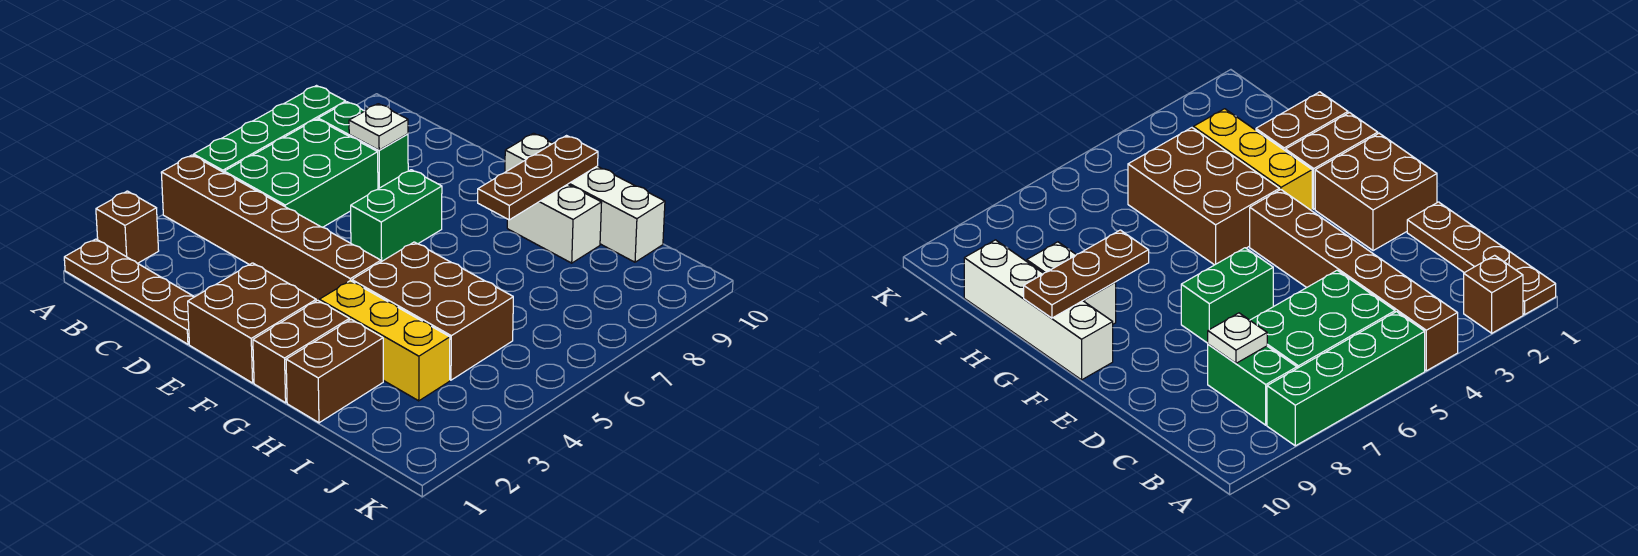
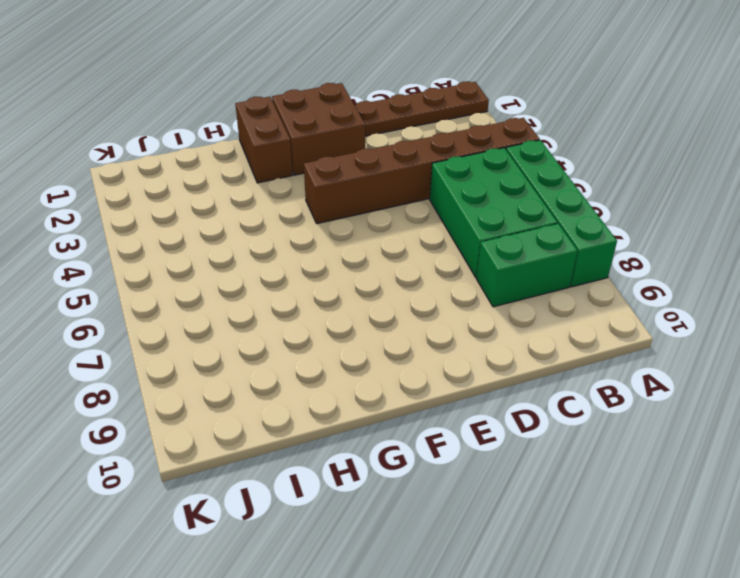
none -> brown 1x1 brick [96,191,159,263]
none -> green 1x2 brick [351,170,442,262]
none -> white 1x4 brick [505,133,665,262]

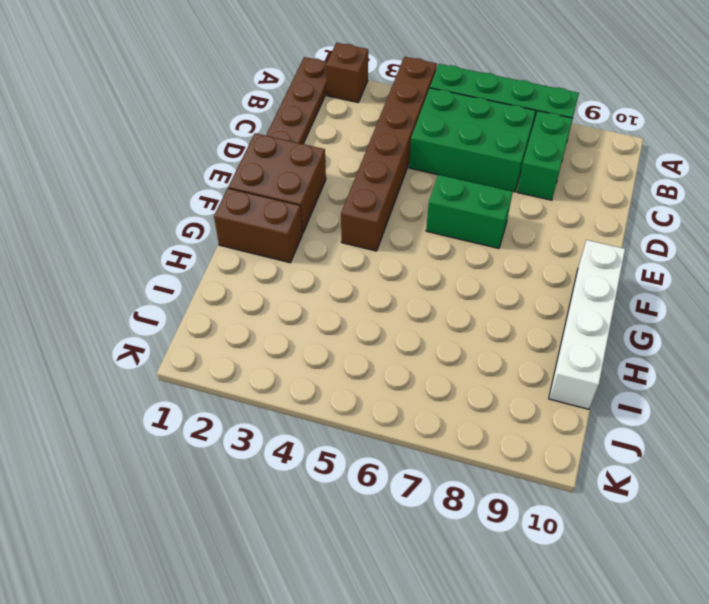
none -> yellow 1x3 brick [319,281,450,401]
none -> brown 2x3 brick [352,242,513,380]
none -> white 1x2 brick [507,184,602,263]

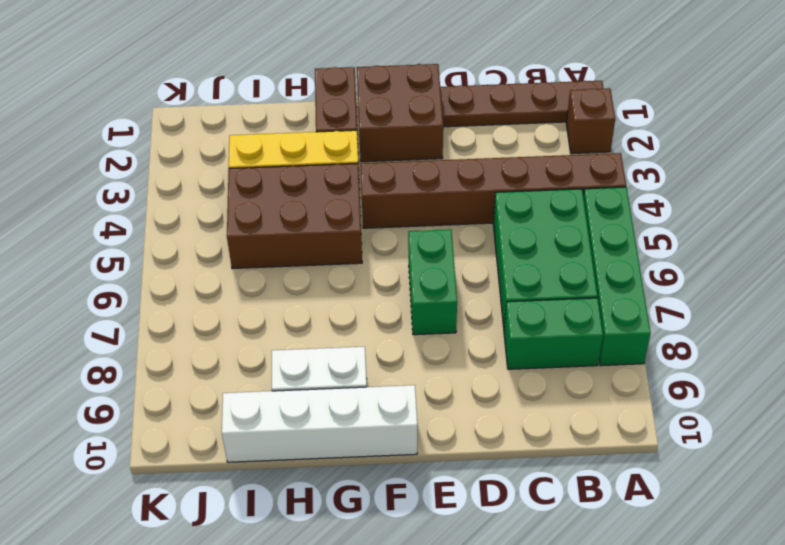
none -> brown 1x2 brick [286,320,383,423]
none -> white 1x1 plate [349,104,408,150]
none -> brown 1x3 plate [478,136,598,220]

